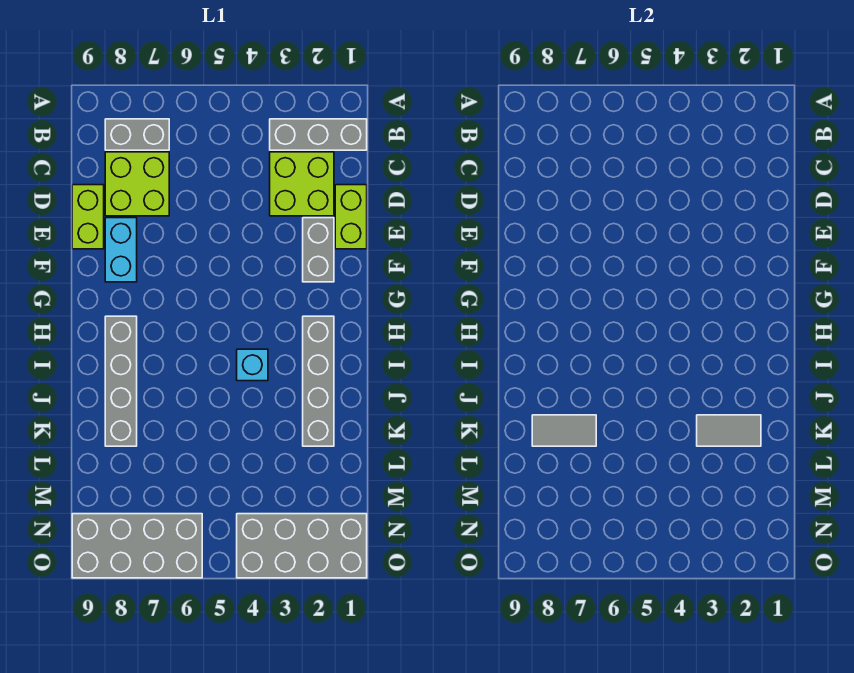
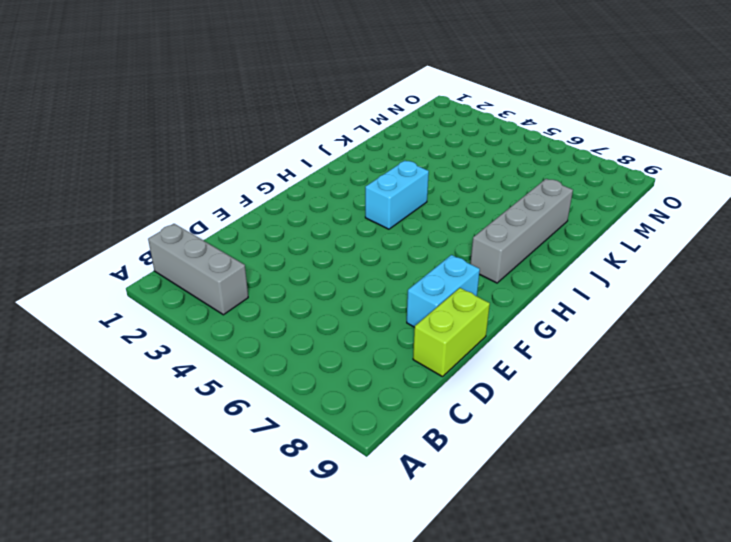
cyan 1x2 brick [365,161,429,229] -> cyan 1x1 brick [237,349,268,381]
none -> grey 1x2 brick [105,119,169,150]
none -> lime 2x2 brick [270,152,334,216]
none -> lime 2x2 brick [105,152,169,216]

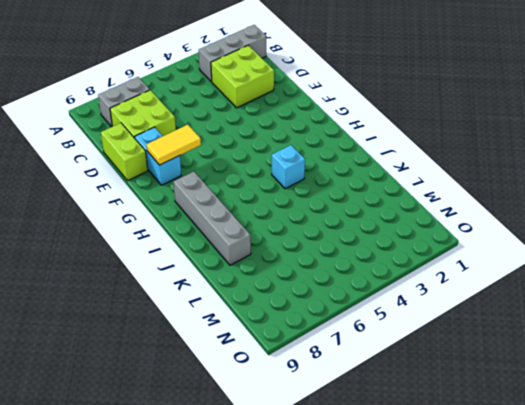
yellow 1x2 tile [146,125,201,165] -> none
none -> lime 1x2 brick [335,185,367,249]
none -> grey 1x2 brick [303,218,334,282]
none -> grey 1x4 brick [303,316,334,446]

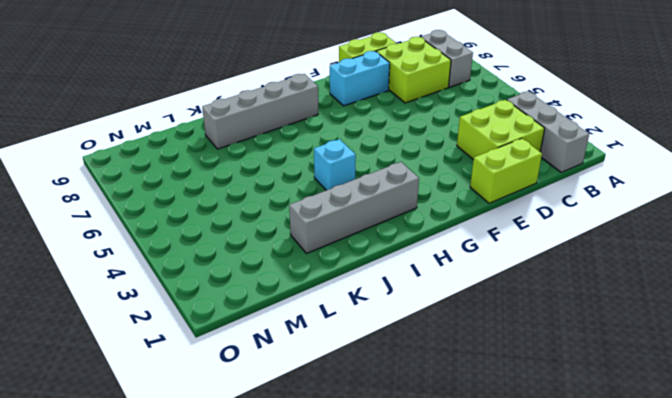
none -> grey 1x2 brick [303,218,334,282]
none -> grey 2x4 brick [237,514,367,578]
none -> grey 2x4 brick [72,514,202,578]

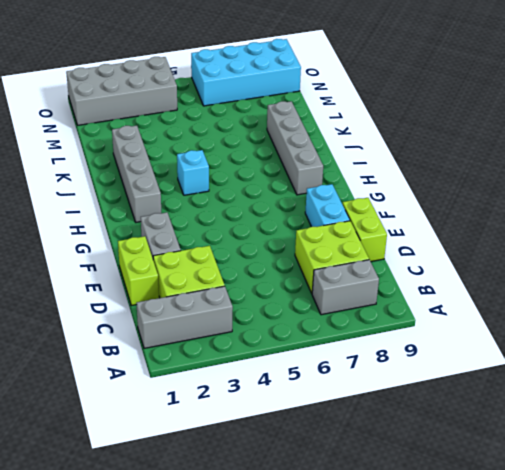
cyan 2x4 brick [191,39,301,106] -> grey 2x4 brick [72,514,202,578]
none -> grey 1x2 tile [697,415,761,446]
none -> grey 1x2 tile [532,415,596,446]

